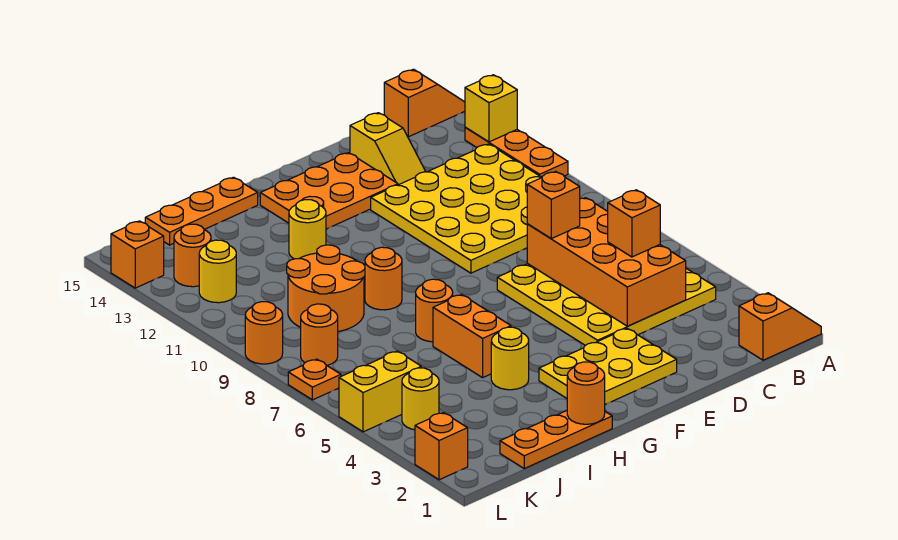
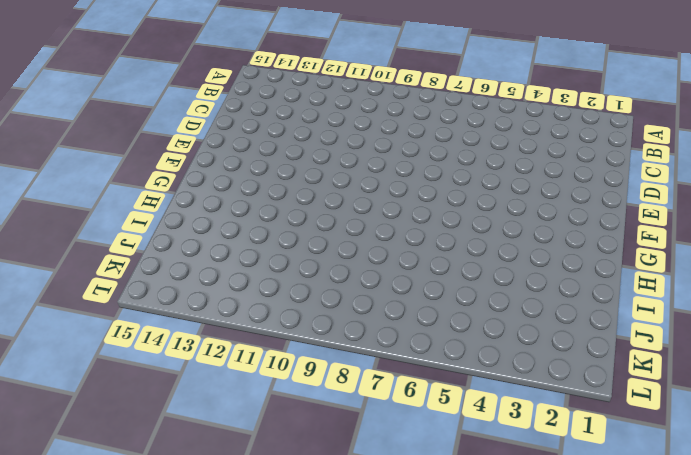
none -> orange 1x2 slope [739,293,821,360]
none -> orange 1x3 plate [465,127,568,177]
none -> orange 1x2 slope [384,69,465,137]
none -> yellow 4x4 plate [497,264,716,346]

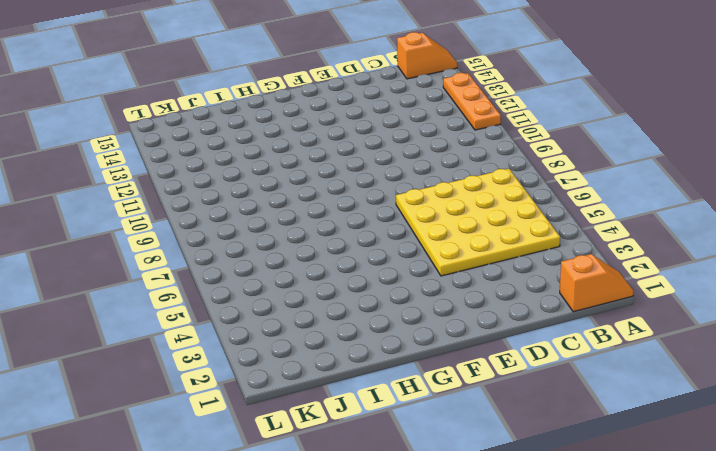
none -> yellow 4x4 plate [371,144,542,273]
none -> yellow 1x2 slope [350,113,426,185]
none -> yellow 2x3 plate [539,328,677,404]
none -> orange 2x3 plate [260,153,398,229]

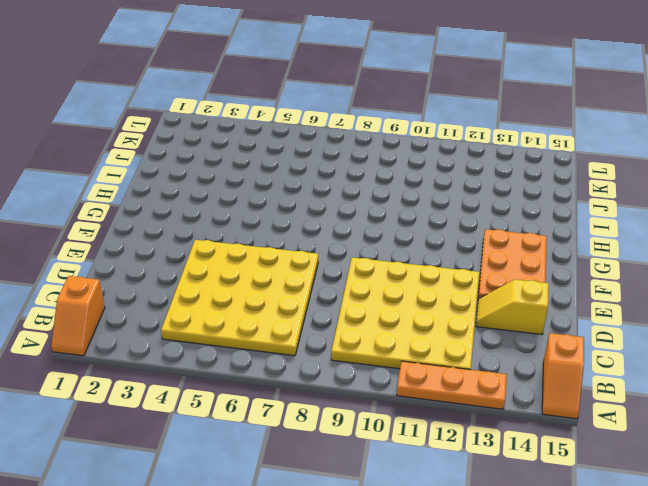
none -> yellow 2x3 plate [539,328,677,404]
none -> orange 1x3 plate [500,410,612,468]
none -> yellow 1x1 round brick [491,327,529,390]
none -> orange 1x2 brick [433,295,511,378]

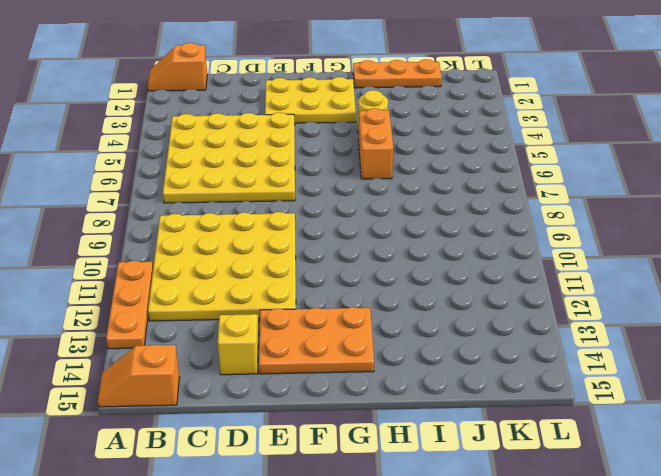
none -> orange 1x1 round brick [416,279,453,342]
none -> orange 1x1 round brick [365,247,402,310]
none -> yellow 1x1 round brick [289,200,326,259]
none -> orange 1x3 plate [145,177,258,245]

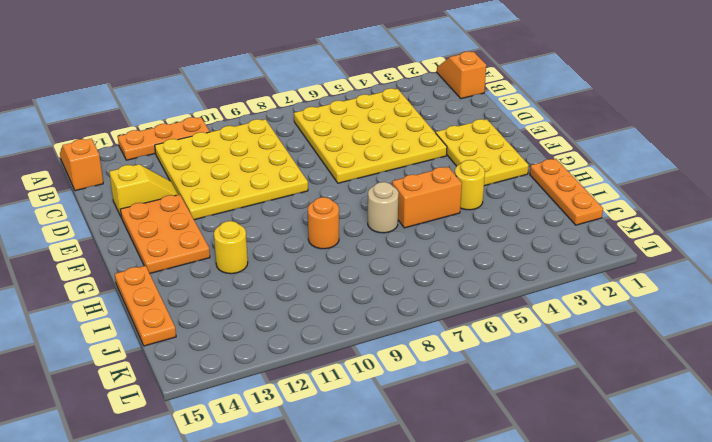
tan 1x1 round brick [368,182,399,233] -> orange 1x1 round brick [416,279,453,342]
none -> orange 2x2 round brick [287,245,365,331]
none -> yellow 1x1 round brick [402,368,439,430]
none -> yellow 1x2 brick [339,351,421,432]
none -> orange 1x1 round brick [301,304,338,365]

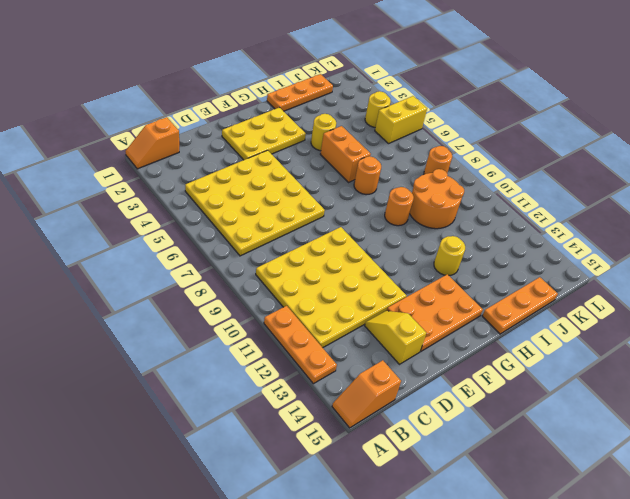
none -> yellow 1x1 round brick [199,240,236,303]
none -> orange 1x1 round brick [174,224,211,287]
none -> orange 1x1 brick [415,413,468,480]
none -> orange 1x1 plate [288,359,341,400]

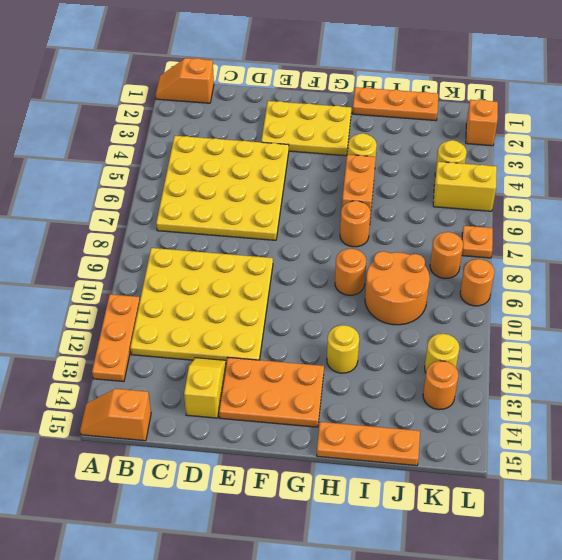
none -> orange 1x1 brick [111,221,164,288]
none -> yellow 1x1 brick [465,75,517,142]
none -> orange 2x4 brick [527,198,686,326]
none -> orange 1x1 round brick [567,362,605,424]

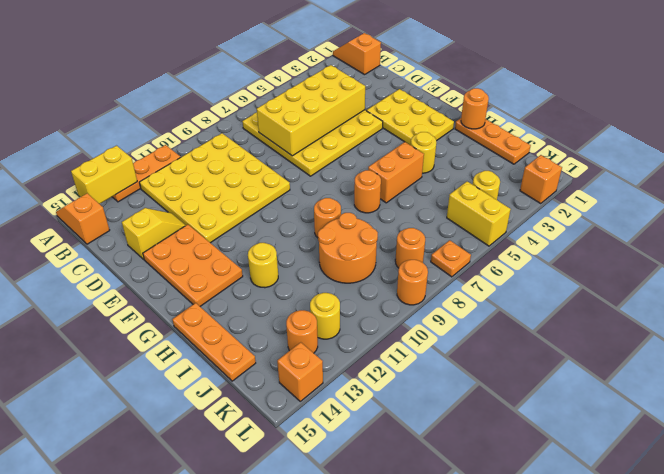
yellow 1x2 brick [71,146,137,204] -> yellow 1x1 brick [465,75,517,142]
yellow 2x4 brick [257,65,365,156] -> orange 2x4 brick [527,198,686,326]
none -> orange 1x1 brick [608,190,660,257]
none -> orange 1x1 brick [527,171,580,239]

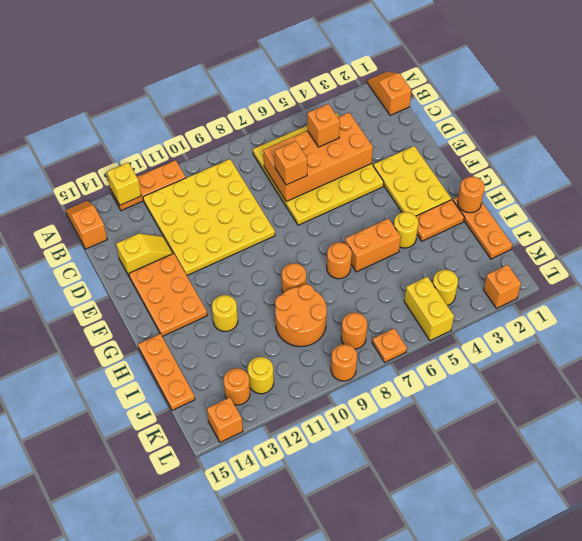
orange 1x2 plate [416,200,464,241] -> none

